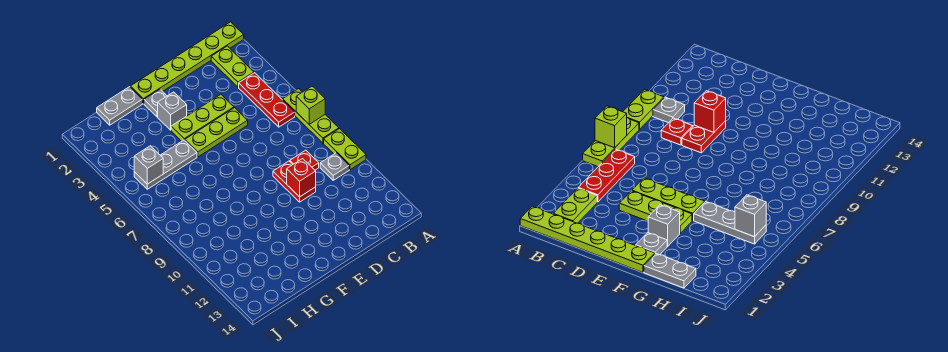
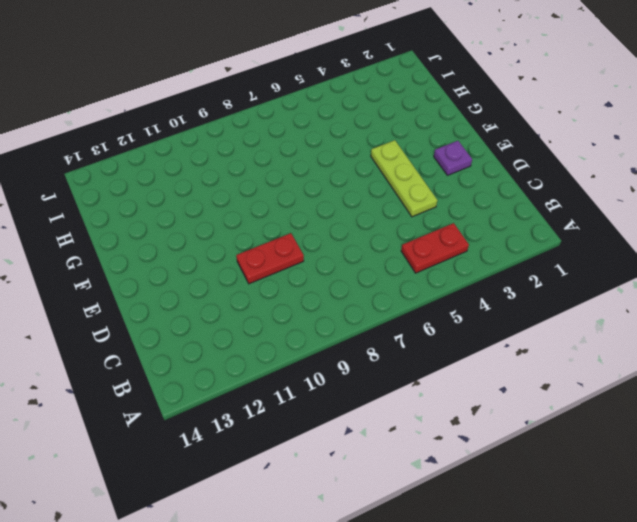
red 1x2 plate [401,223,469,273] -> red 1x3 plate [239,73,295,127]
purple 1x1 plate [434,141,472,175] -> none
none -> lime 1x6 plate [130,22,244,104]
none -> lime 1x3 plate [283,89,339,143]
none -> lime 1x2 plate [324,129,366,170]

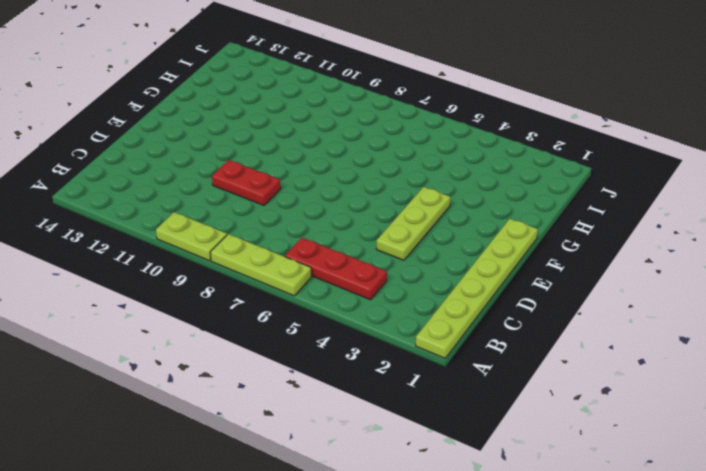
none -> lime 1x2 plate [211,46,254,87]
none -> grey 1x1 plate [320,153,349,180]
none -> red 1x1 plate [290,150,319,170]

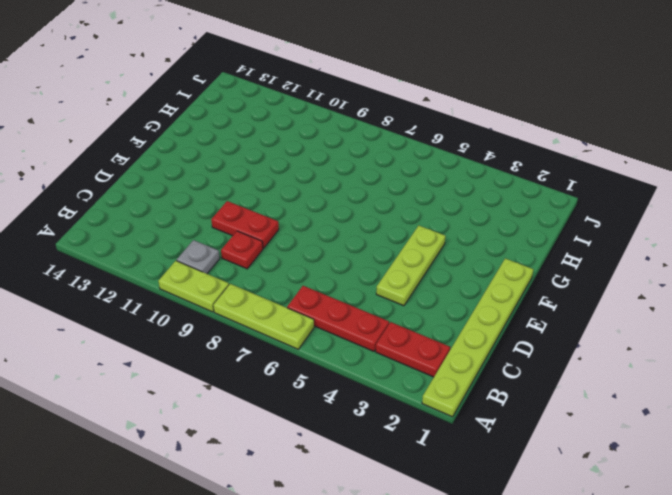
red 1x2 plate [376,322,450,377] -> lime 1x2 plate [211,46,254,87]
none -> lime 1x3 plate [185,108,248,157]
none -> grey 1x1 plate [144,89,167,117]
none -> grey 1x1 brick [158,92,187,130]

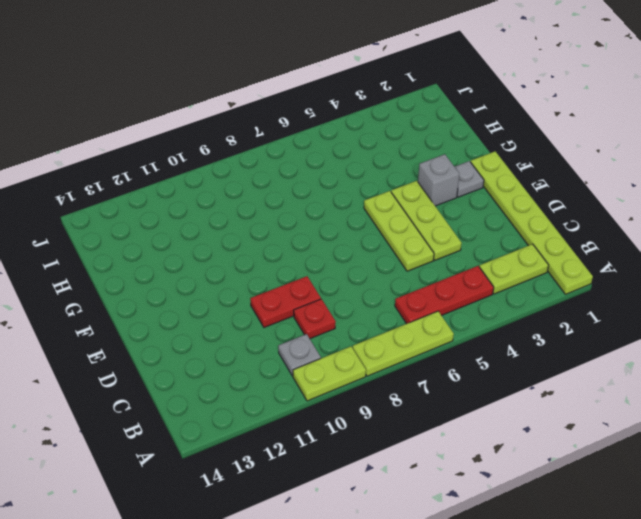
none -> grey 1x2 plate [97,87,143,125]
none -> grey 1x3 plate [134,140,197,189]
none -> lime 1x1 brick [296,86,325,124]

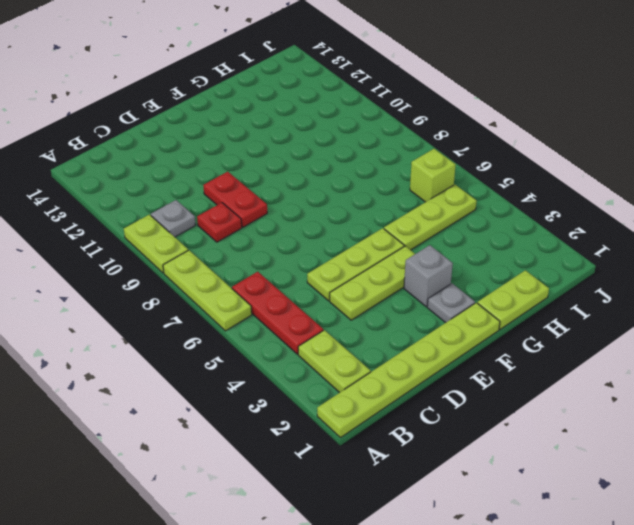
lime 1x2 plate [477,270,549,329] -> grey 1x2 plate [97,87,143,125]
lime 1x3 plate [384,185,477,250] -> grey 1x3 plate [134,140,197,189]
lime 1x1 brick [410,149,456,202] -> lime 1x1 brick moved to [296,86,325,124]
none -> red 1x1 brick [287,159,316,197]
none -> grey 1x1 brick [134,146,163,184]

